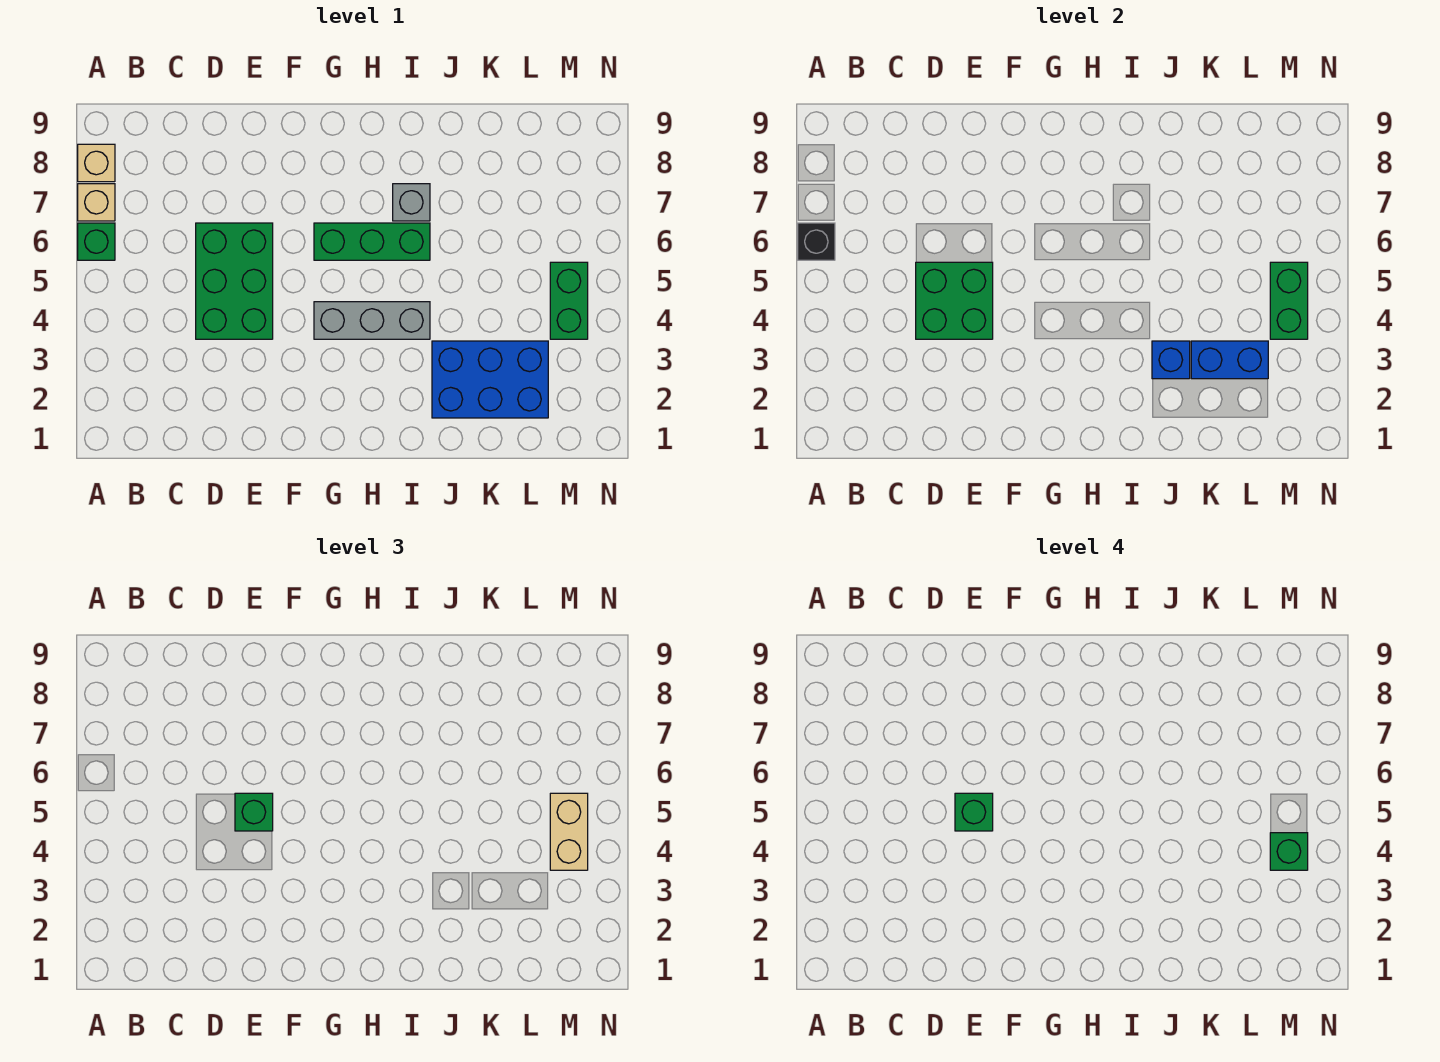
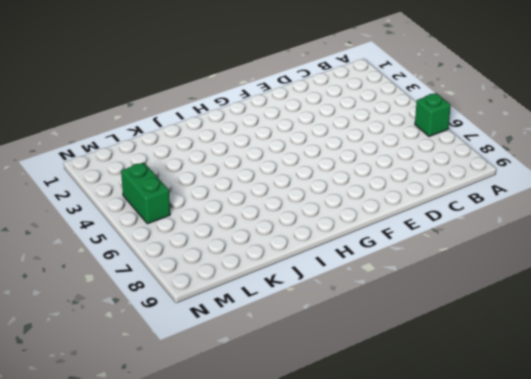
none -> tan 1x1 brick [78,184,115,221]
none -> tan 1x1 brick [78,144,115,182]
none -> green 2x3 brick [196,223,273,339]

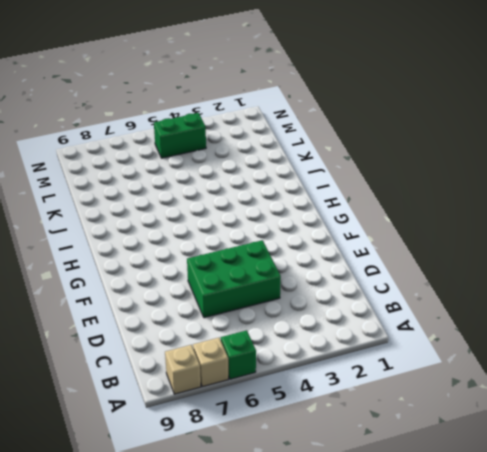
none -> grey 1x3 brick [314,302,430,339]
none -> green 1x3 brick [314,223,430,260]
none -> grey 1x1 brick [393,184,430,221]

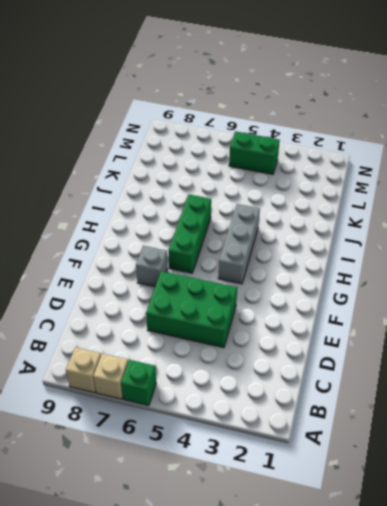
grey 1x1 brick [136,246,168,287] -> grey 1x1 brick moved to [393,184,430,221]
none -> blue 2x3 brick [432,341,548,418]
none -> black 1x1 brick [798,223,835,260]
none -> green 2x2 brick [916,262,993,339]

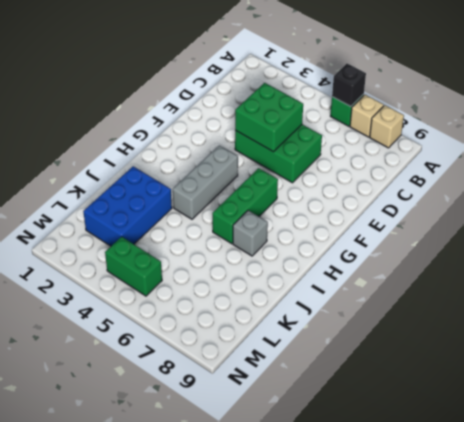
none -> blue 1x1 brick [1152,341,1190,379]
none -> blue 1x2 brick [1191,341,1268,379]
none -> green 1x2 brick [1270,262,1308,339]

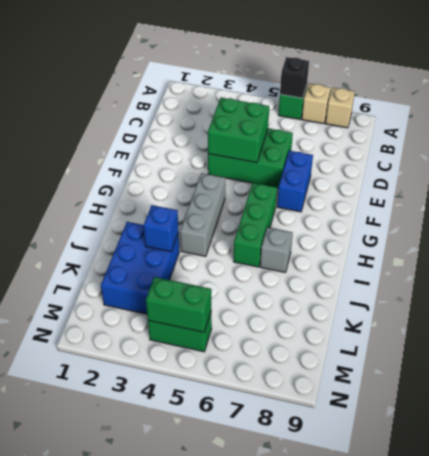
blue 1x2 brick [277,151,313,212] -> blue 1x2 brick moved to [1191,341,1268,379]
none -> green 1x1 brick [235,793,273,831]
none -> tan 1x2 brick [550,793,588,870]
none -> green 1x1 brick [955,793,993,831]

